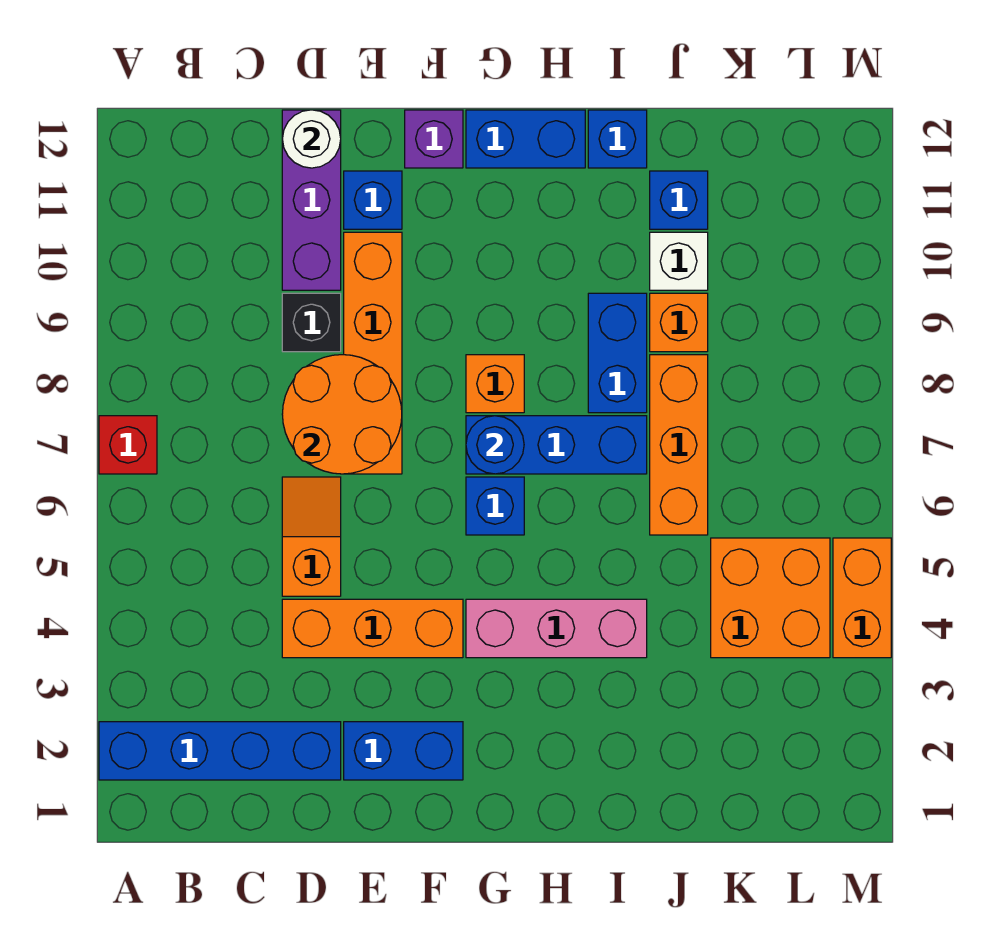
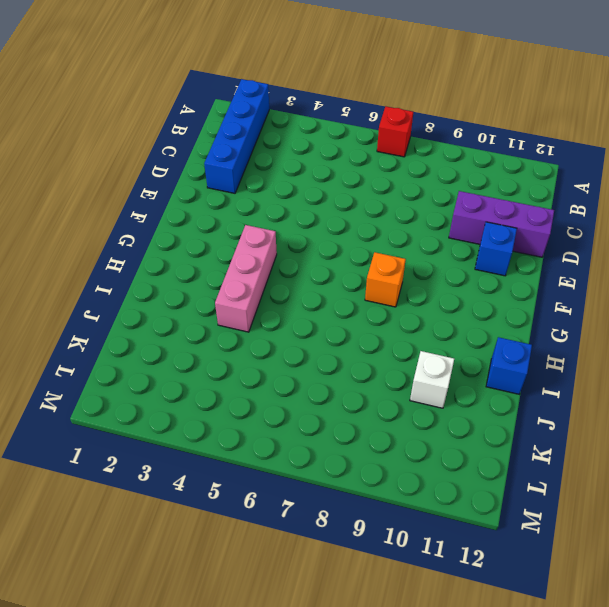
none -> orange 1x3 brick [282,599,463,658]
none -> orange 1x2 slope [282,477,341,596]
none -> black 1x1 brick [282,293,341,352]

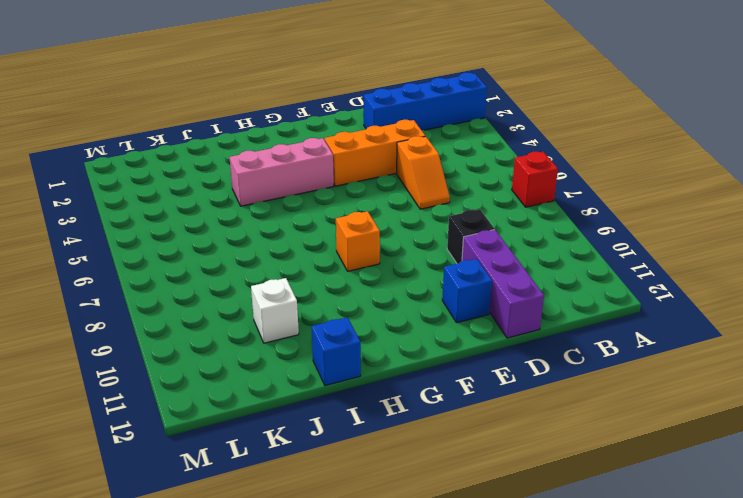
none -> blue 1x2 brick [344,722,463,780]
none -> orange 1x4 brick [344,232,402,474]
none -> purple 1x1 brick [405,110,463,168]

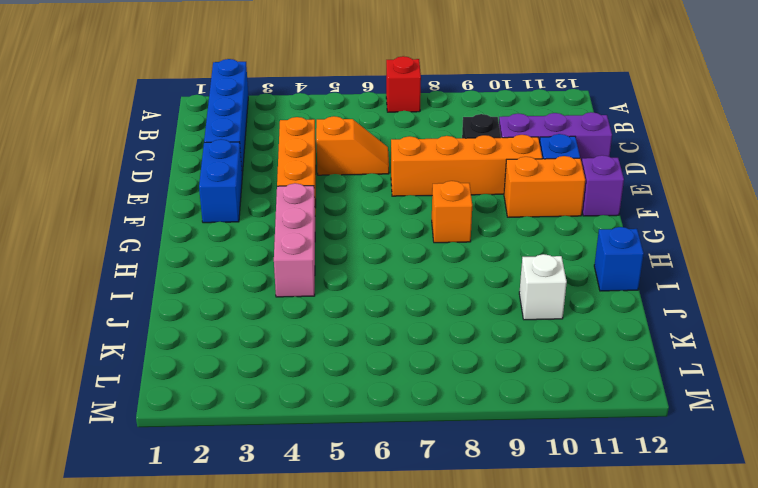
orange 1x2 brick [504,156,585,217] -> orange 1x2 brick moved to [833,538,891,658]
none -> blue 1x1 brick [466,477,524,535]
none -> blue 1x3 brick [466,416,647,474]
none -> blue 1x2 brick [466,110,585,168]

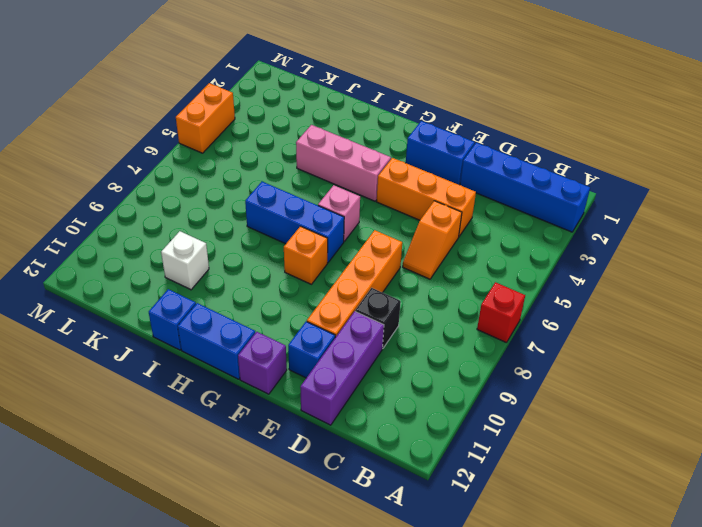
pink 1x1 brick [318,185,360,241] -> blue 1x1 brick [466,477,524,535]
none -> blue 1x2 brick [588,293,647,413]
none -> orange 1x3 brick [650,355,708,535]
none -> orange 1x1 brick [650,293,708,352]

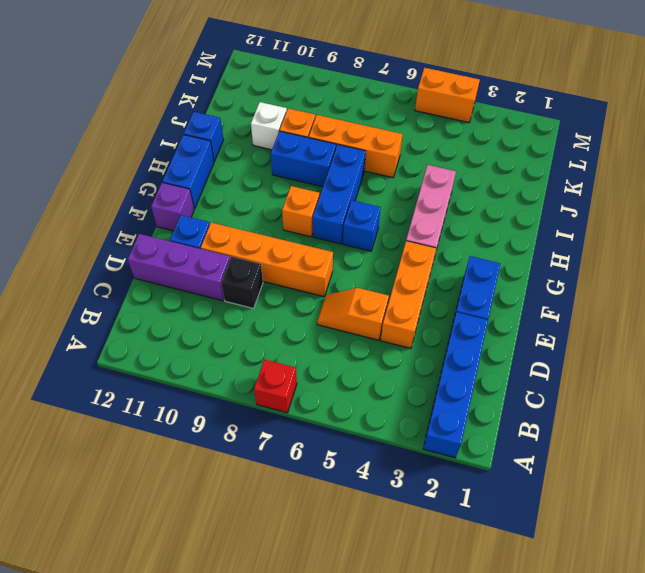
none -> blue 1x1 brick [650,171,708,229]
none -> orange 2x2 brick [711,538,830,658]
none -> orange 2x2 round brick [282,355,402,474]

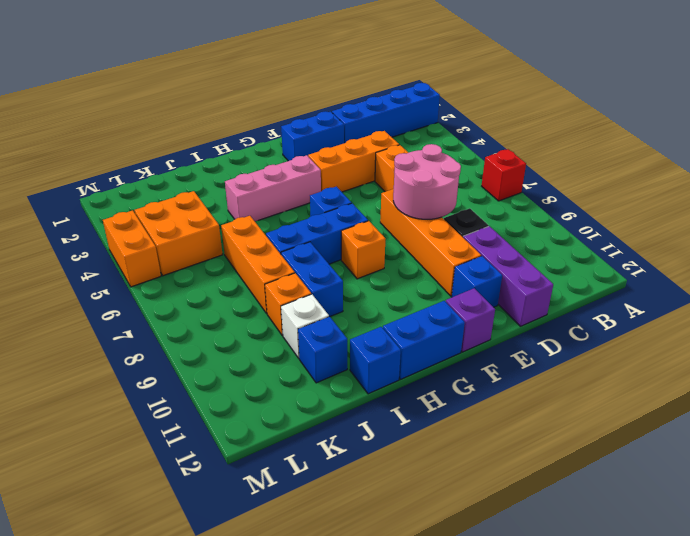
pink 2x2 round brick [393,144,461,219] -> orange 2x2 round brick [282,355,402,474]
none -> white 1x1 round brick [282,110,341,168]
none -> blue 1x1 round brick [466,416,524,474]

